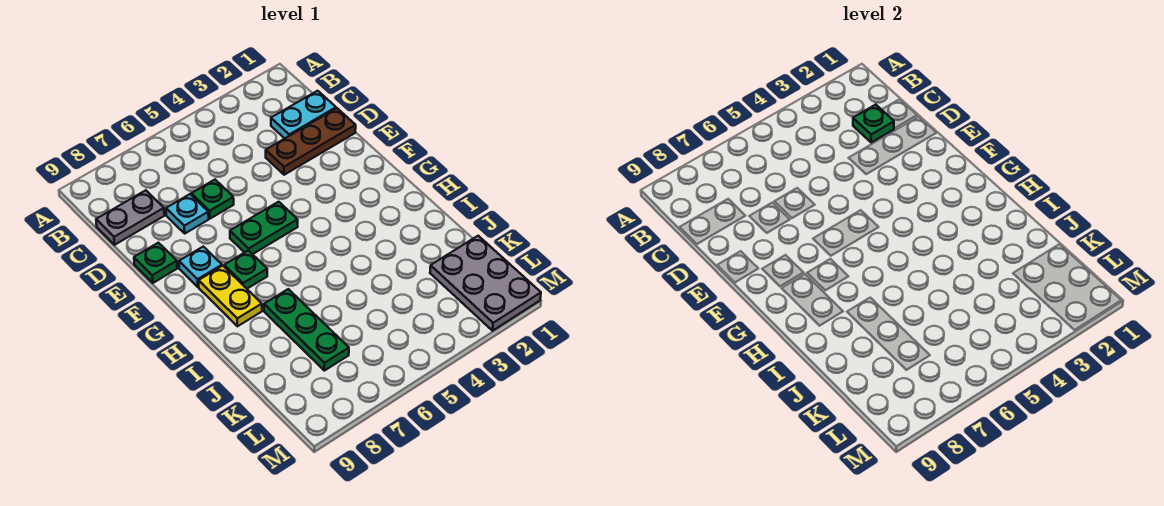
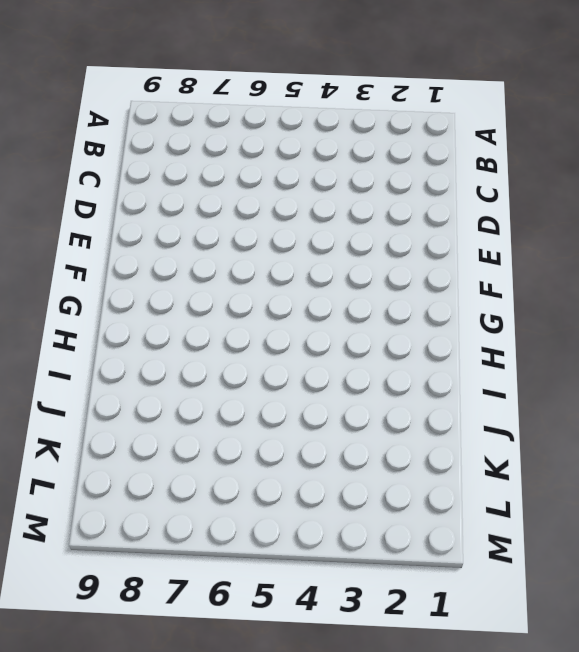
none -> cyan 1x2 plate [271,91,336,138]
none -> grey 1x2 plate [96,190,164,245]
none -> brown 1x3 plate [266,108,356,175]

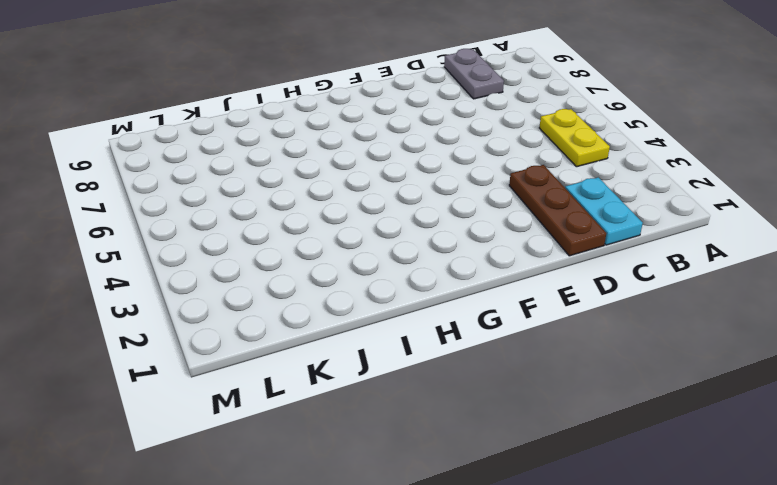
yellow 1x2 plate [539,109,610,167] -> yellow 1x2 plate turned to [199,266,262,326]
none -> green 1x1 plate [191,180,234,219]
none -> cyan 1x1 plate [166,194,209,233]
none -> green 1x1 plate [134,243,177,283]

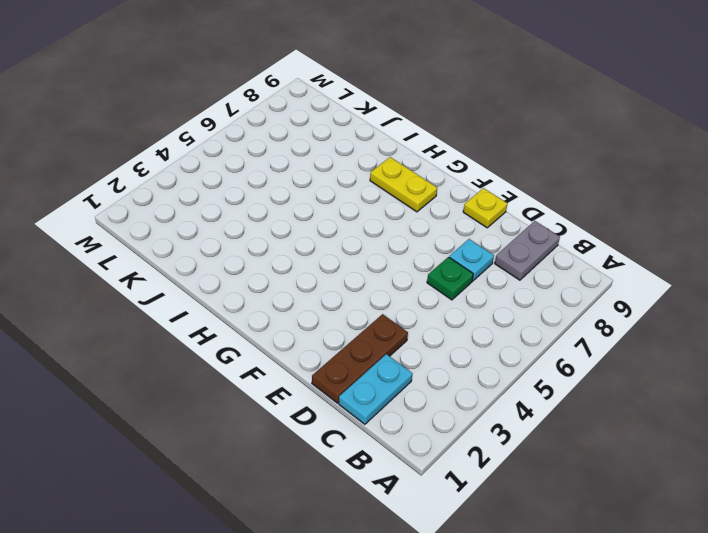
yellow 1x1 plate [463,188,507,228] -> green 1x1 plate [134,243,177,283]
none -> green 1x2 plate [230,202,298,254]
none -> cyan 1x1 plate [179,247,222,287]
none -> green 1x1 plate [224,250,267,289]

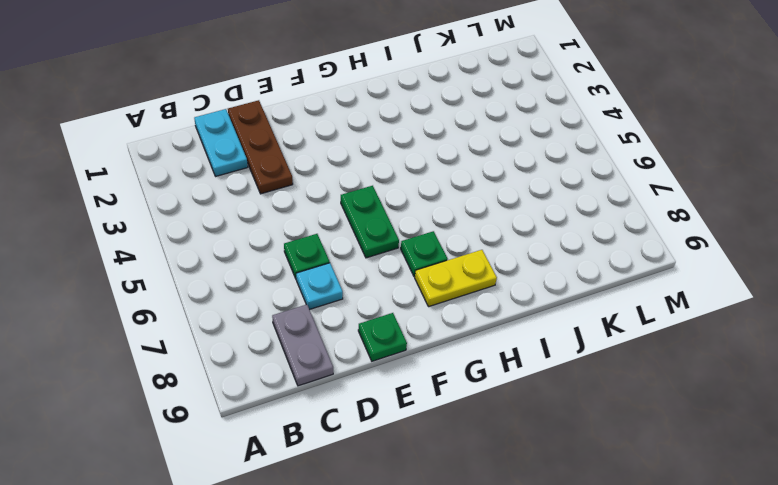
none -> cyan 1x1 plate [179,247,222,287]
none -> green 1x3 plate [264,289,349,371]
none -> grey 2x3 plate [430,236,541,331]

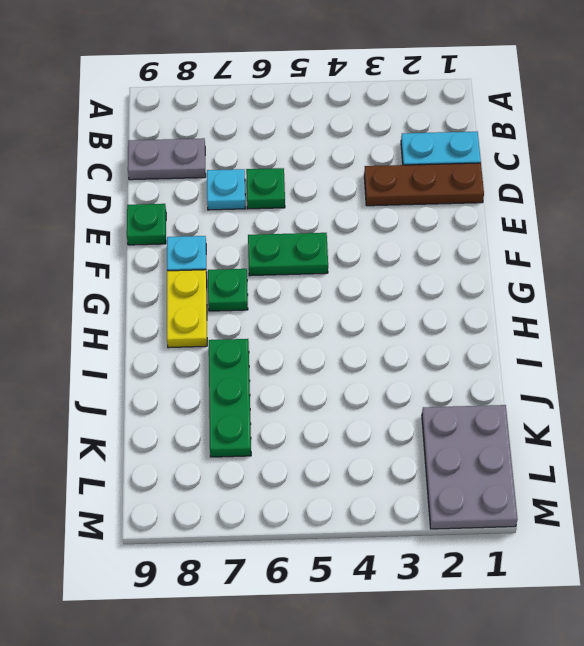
none -> green 1x1 plate [853,105,894,143]

